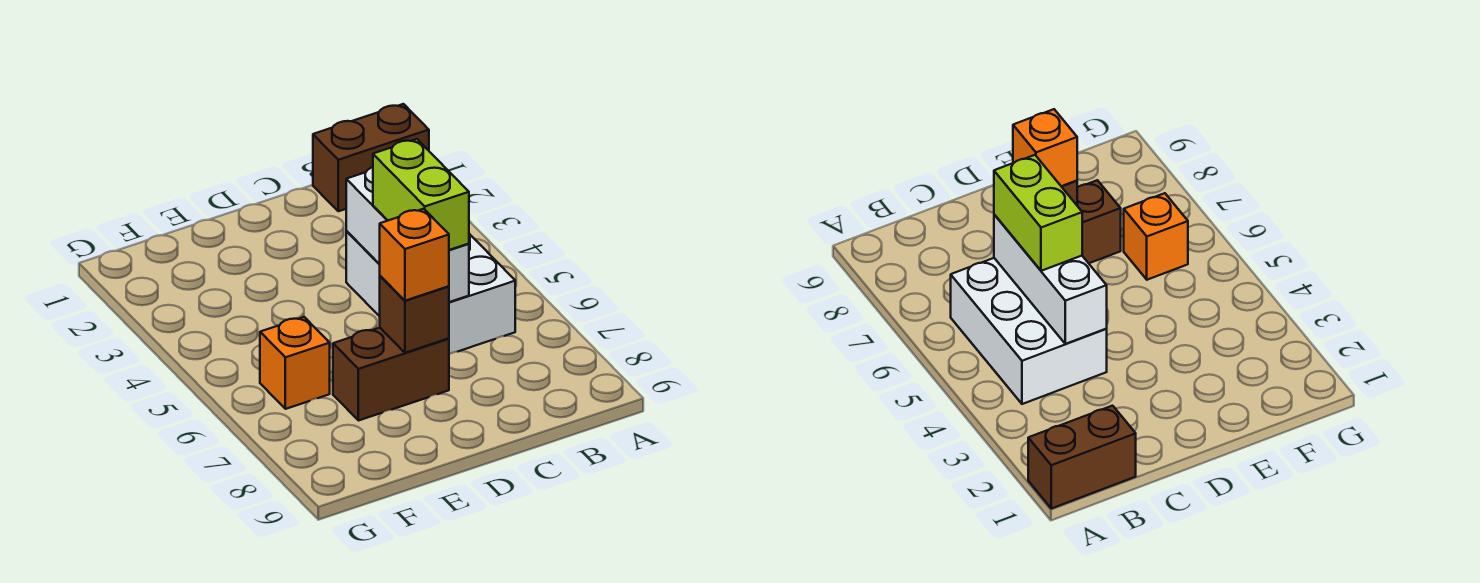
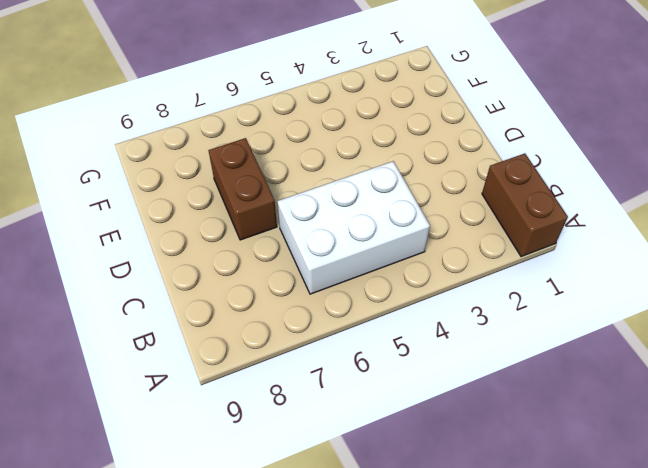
none -> orange 1x1 brick [260,317,330,409]
none -> white 1x3 brick [346,167,469,302]

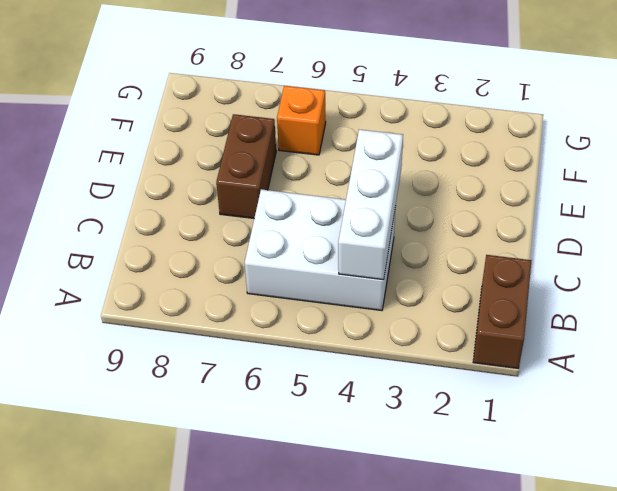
white 1x3 brick [338,130,403,280] -> white 1x3 brick turned to [346,167,469,302]
none -> brown 1x1 brick [380,276,449,353]
none -> lime 1x2 brick [373,139,469,250]

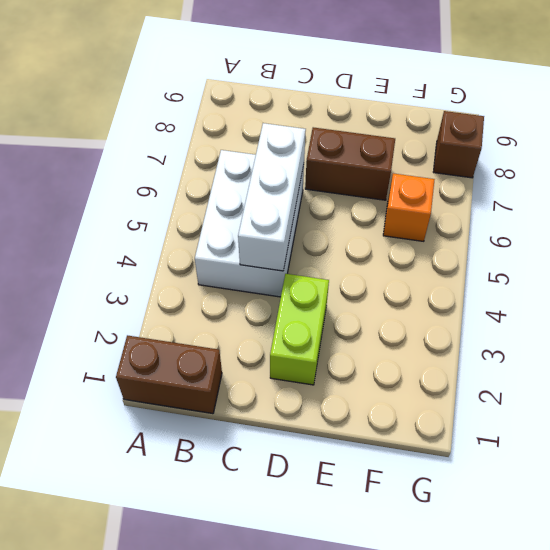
lime 1x2 brick [270,274,329,385] -> lime 1x2 brick moved to [373,139,469,250]
brown 1x1 brick [434,111,484,178] -> brown 1x1 brick moved to [380,276,449,353]
none -> orange 1x1 brick [379,209,449,301]

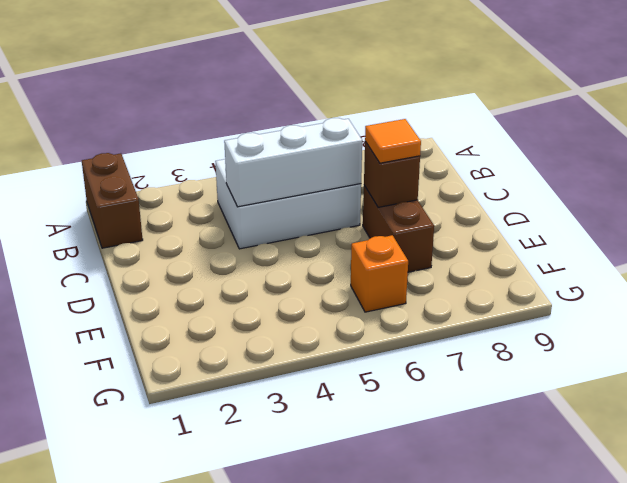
orange 1x1 tile [365,119,421,163] -> orange 1x1 brick [379,209,449,301]
none -> lime 1x2 brick [373,139,469,250]

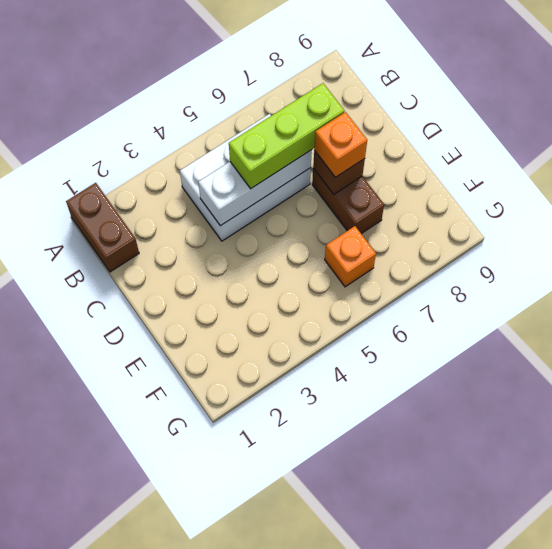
lime 1x3 brick [229,83,344,189] -> lime 1x2 brick [373,139,469,250]

